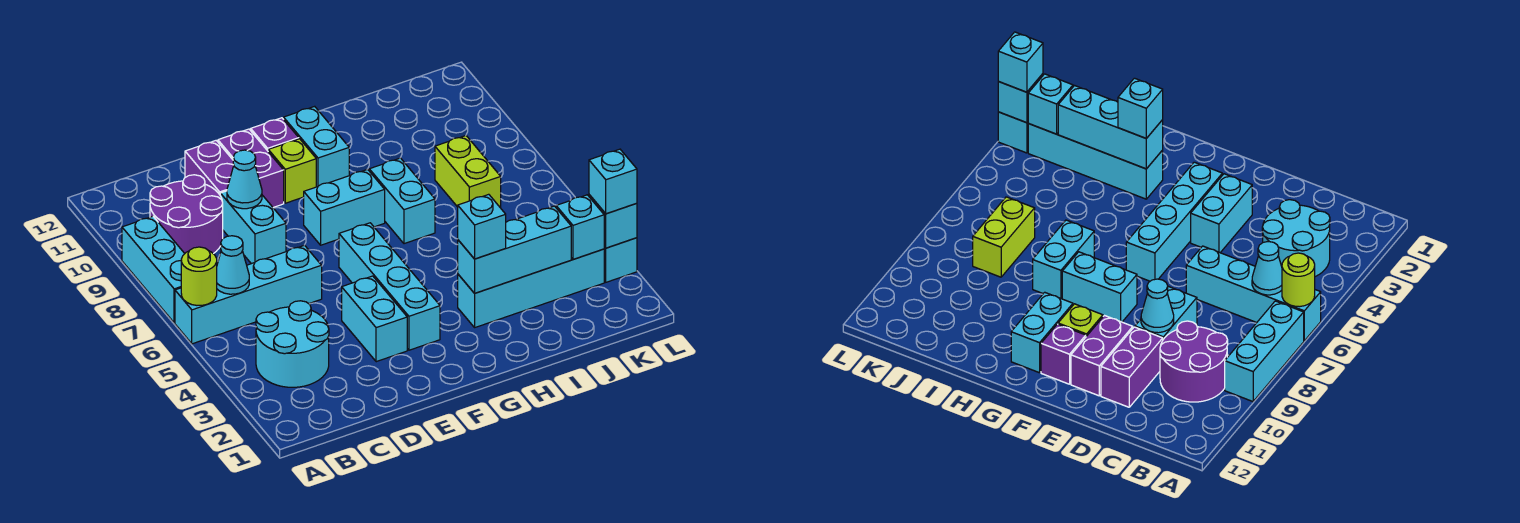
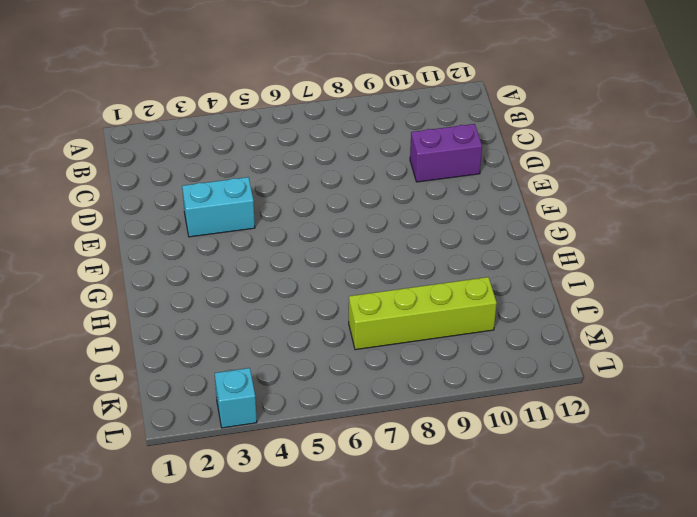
lime 1x4 brick [349,277,497,350] -> lime 1x2 brick [435,136,501,208]
none -> cyan 1x4 brick [175,245,322,344]
none -> cyan 1x3 brick [122,216,185,323]
none -> cyan 2x2 round brick [256,301,329,387]

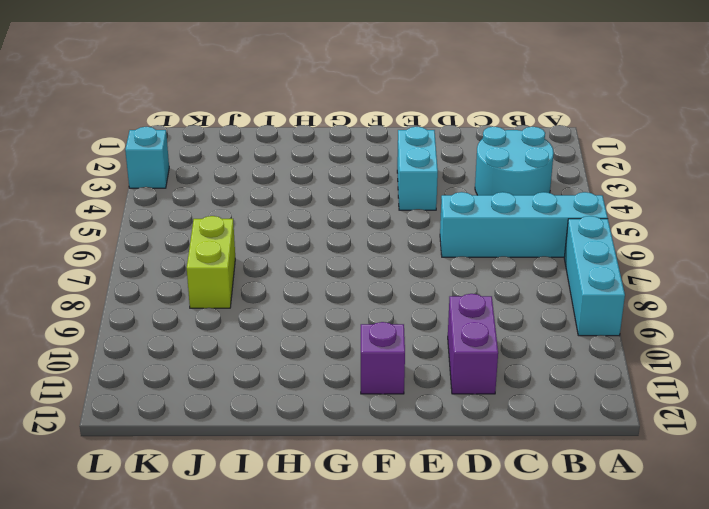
none -> purple 2x2 round brick [150,175,223,254]
none -> cyan 1x2 brick [220,191,286,264]
none -> purple 1x2 brick [218,129,284,207]

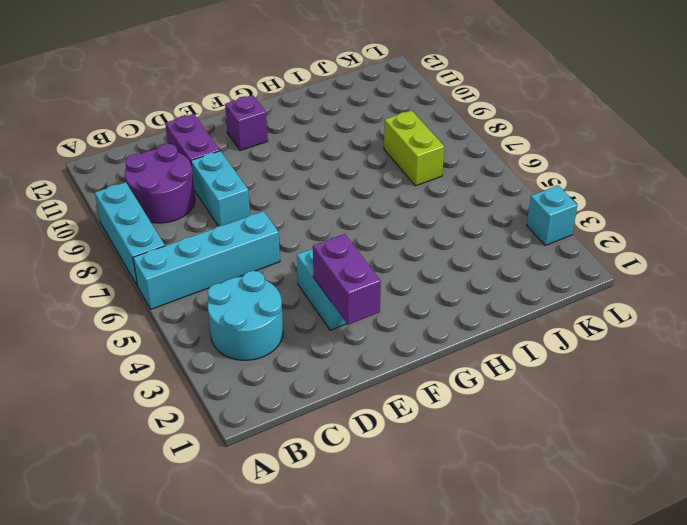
purple 1x2 brick [313,234,381,325] -> purple 1x2 brick moved to [218,129,284,207]
none -> cyan 1x4 brick [339,223,440,350]
none -> cyan 1x2 brick [304,169,385,245]
none -> lime 1x1 brick [268,139,316,203]

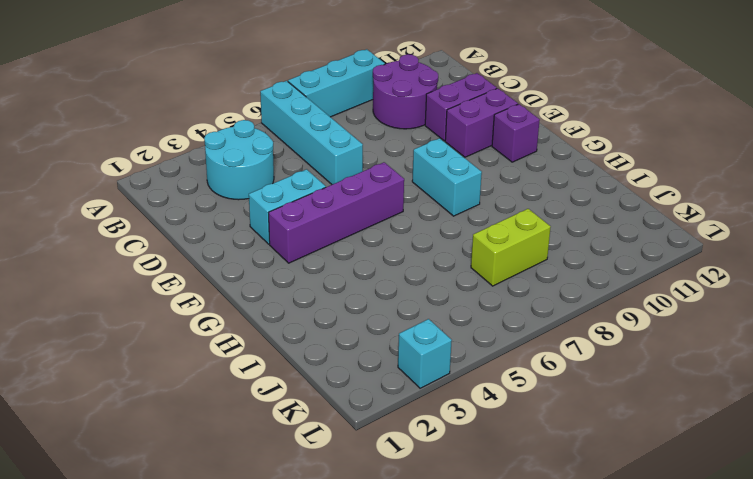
purple 1x4 brick [269,162,404,263] -> cyan 1x4 brick [339,223,440,350]
none -> cyan 1x2 brick [220,191,286,264]
none -> lime 1x1 brick [268,139,316,203]
none -> cyan 1x2 brick [284,106,349,187]

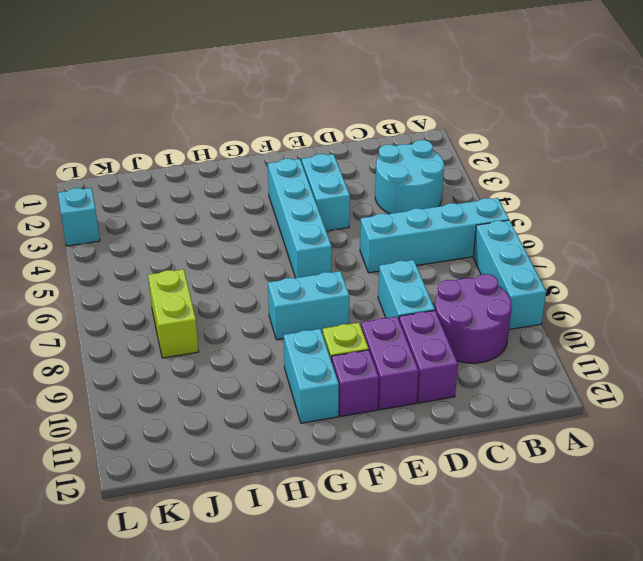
none -> cyan 1x4 brick [458,249,604,327]
none -> cyan 1x2 brick [369,158,435,244]
none -> lime 1x1 round brick [181,247,217,305]

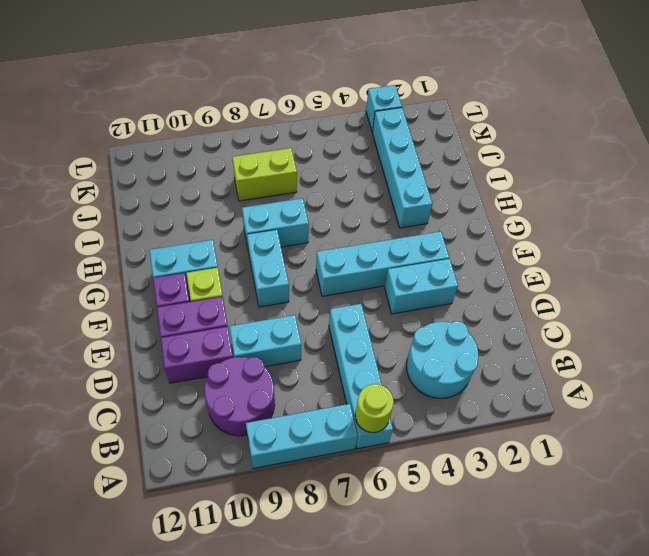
none -> cyan 1x1 cone [217,236,249,294]
none -> cyan 1x1 cone [227,150,262,209]
none -> cyan 1x3 brick [458,206,571,293]

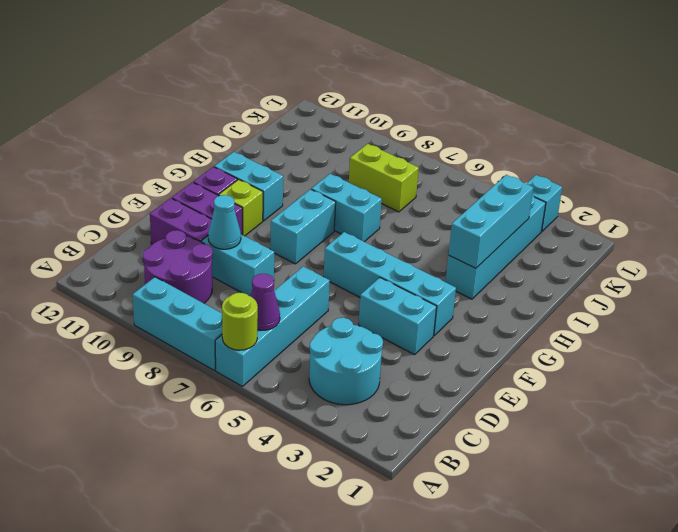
purple 1x1 cone [250,274,280,330] -> cyan 1x1 cone [217,236,249,294]
none -> cyan 1x1 brick [556,195,604,259]
none -> cyan 1x1 brick [589,195,637,248]
none -> cyan 1x1 brick [458,194,506,259]

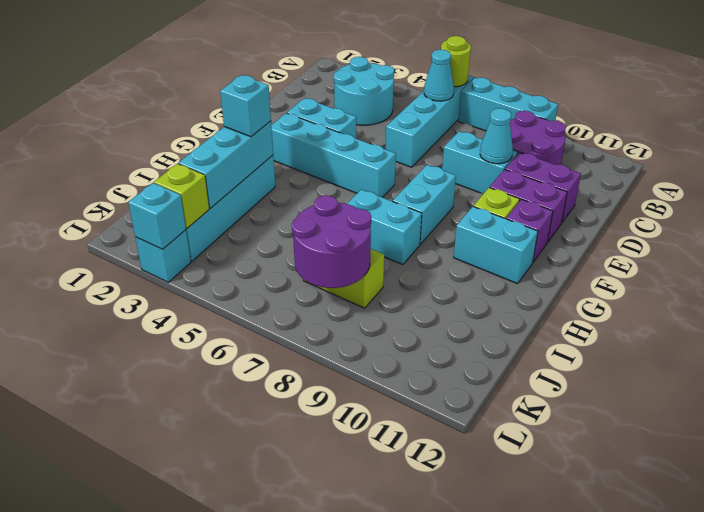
purple 2x2 round brick [292,195,371,288] -> none
lime 1x1 brick [154,164,209,228] -> cyan 1x1 brick [556,195,604,259]
none -> cyan 1x1 brick [589,149,637,214]

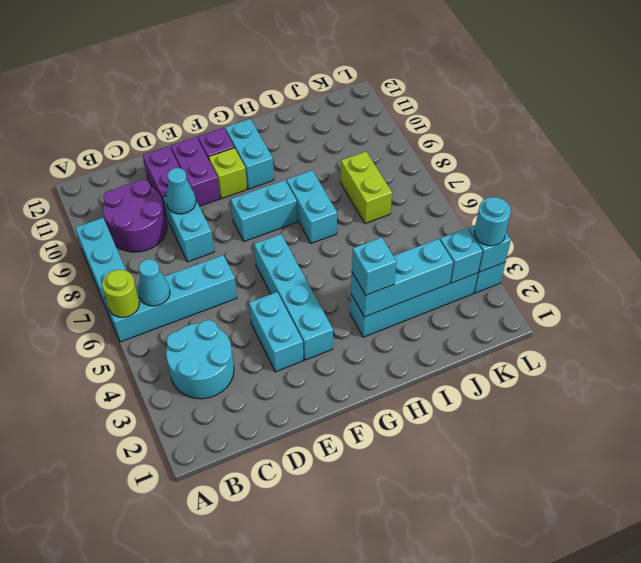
cyan 1x1 round brick [474,197,511,246] -> cyan 1x1 brick [589,149,637,214]

